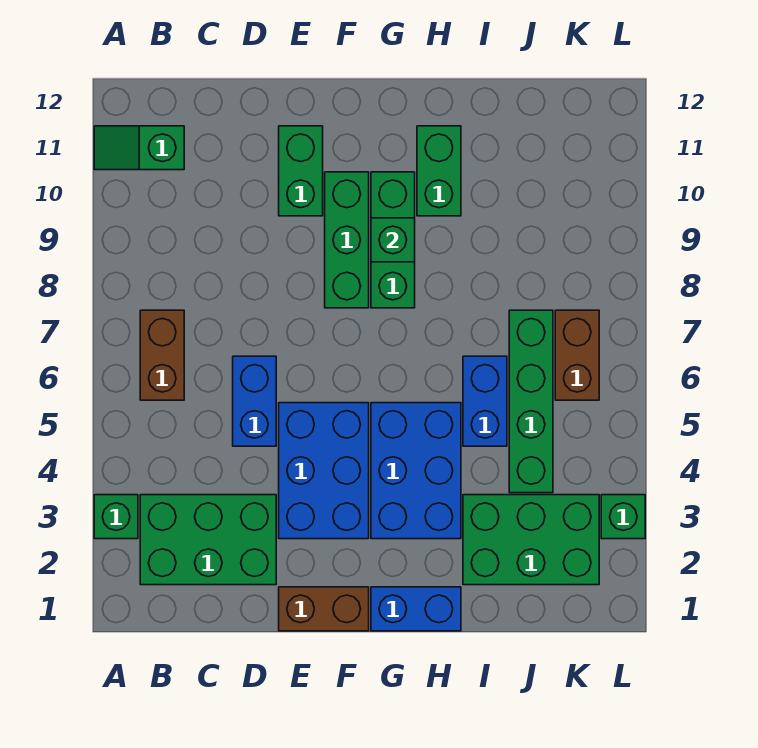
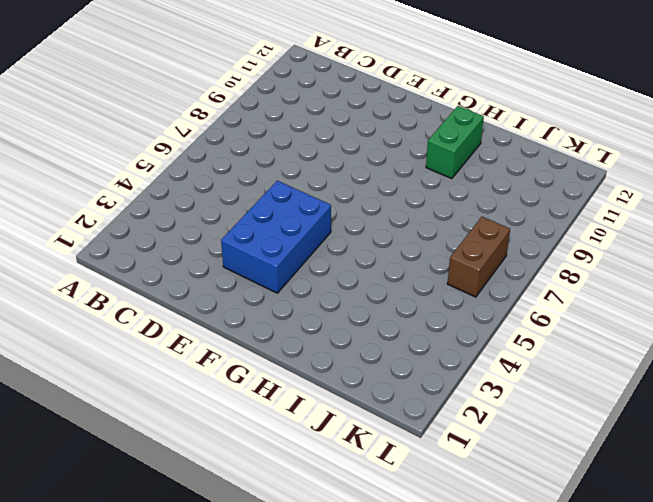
none -> green 1x1 brick [94,495,138,539]
none -> green 1x2 slope [94,126,184,170]
none -> green 2x3 brick [140,495,276,585]

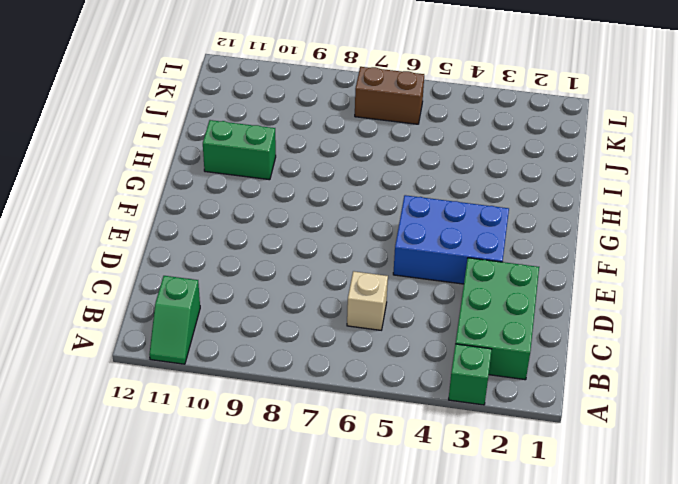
tan 1x1 brick [347,271,388,330] -> none
none -> brown 1x2 brick [140,310,184,400]
none -> blue 1x2 brick [233,356,276,446]
none -> brown 1x2 brick [279,587,369,631]

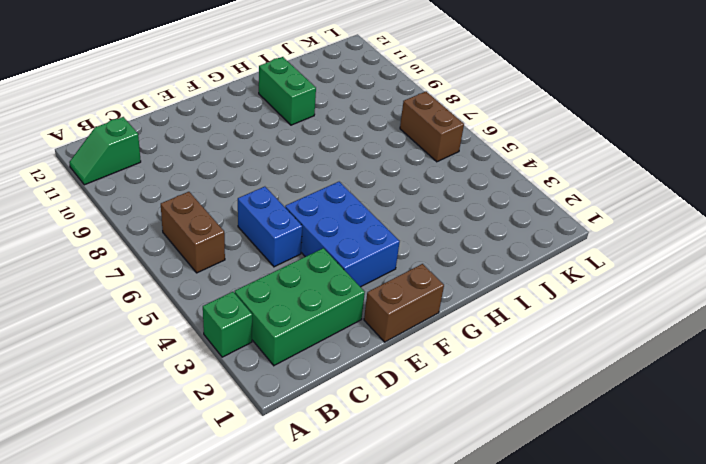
none -> green 1x2 brick [279,126,323,216]
none -> green 1x3 brick [325,172,369,308]
none -> blue 1x2 brick [371,587,461,631]

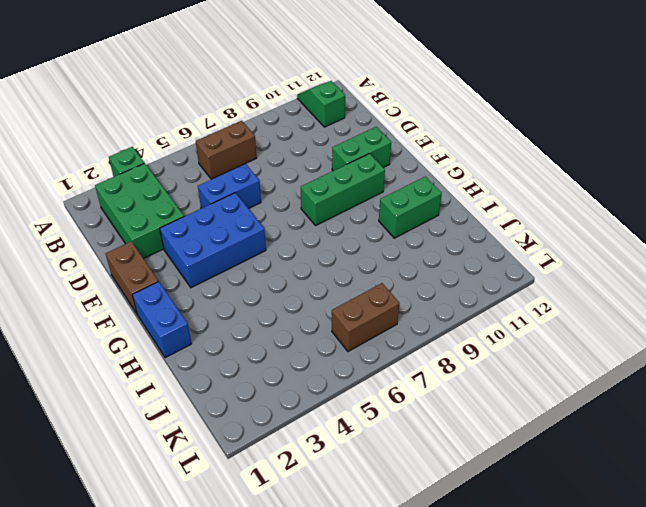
none -> blue 2x3 brick [371,403,461,539]
none -> green 1x3 brick [371,172,415,308]
none -> green 2x3 brick [463,495,599,585]

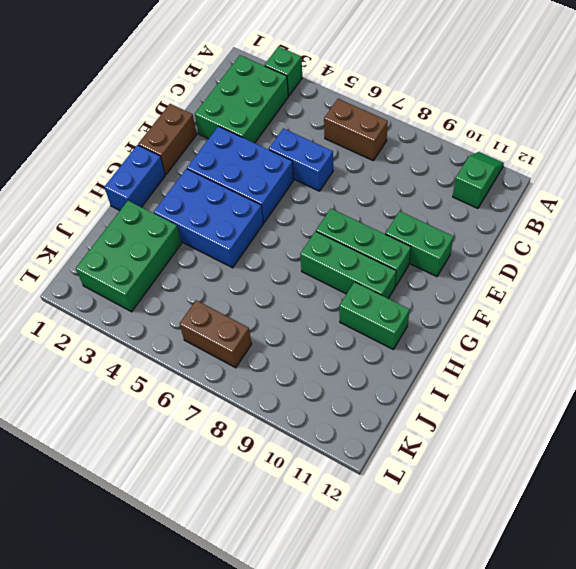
none -> blue 1x2 brick [463,356,507,446]
none -> green 1x4 brick [509,310,553,493]
none -> green 1x1 brick [601,495,645,539]

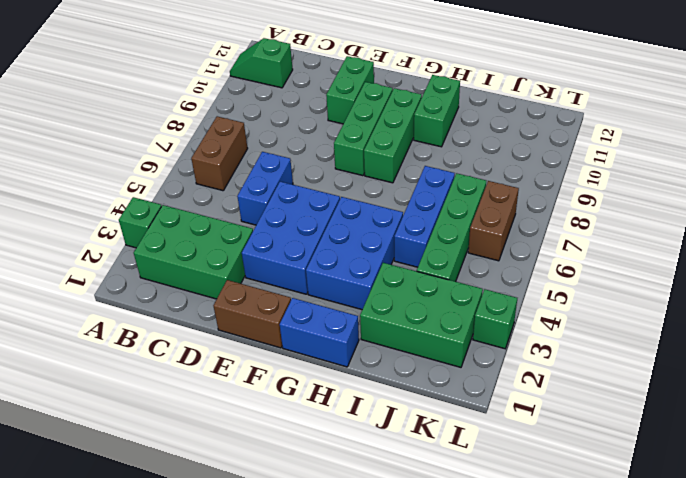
blue 1x3 brick [394,166,455,267] -> blue 1x2 brick [463,356,507,446]
none -> green 1x1 brick [371,218,415,262]

